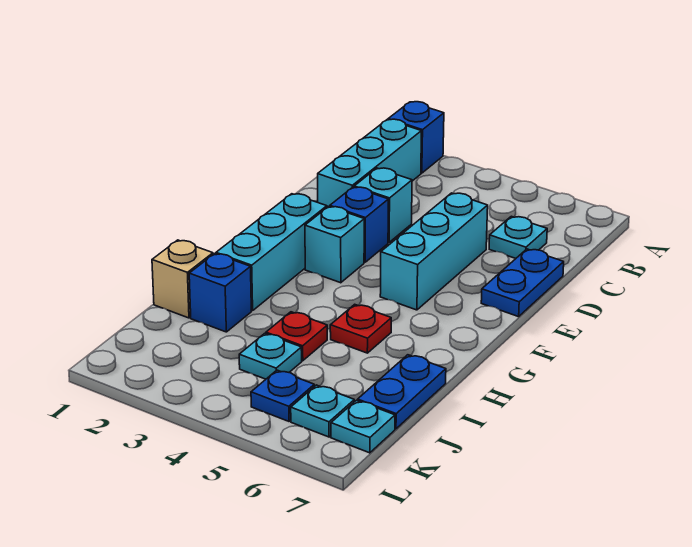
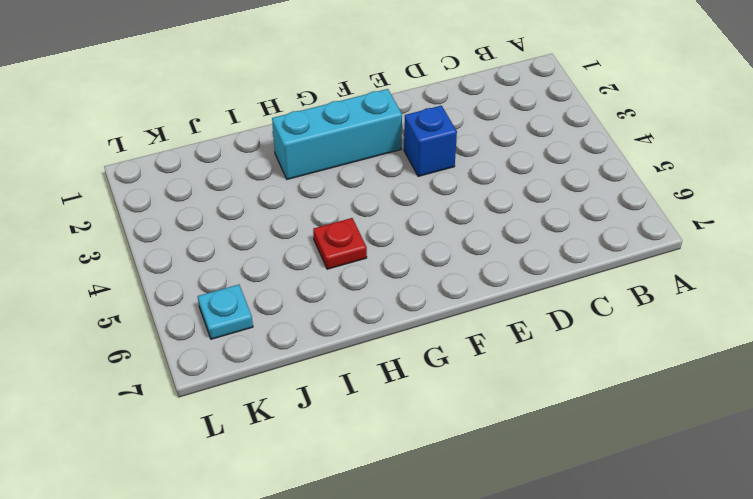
none -> blue 1x1 brick [388,102,444,173]
none -> cyan 1x3 brick [318,119,422,207]
none -> cyan 1x1 plate [489,216,547,258]

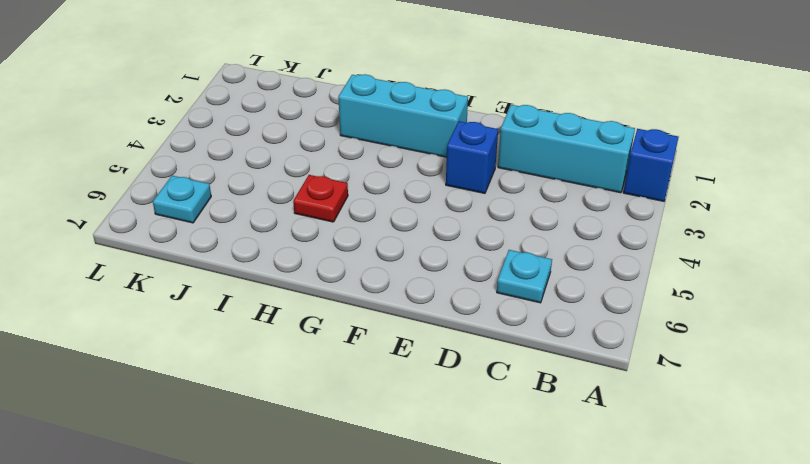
none -> cyan 1x1 brick [354,168,412,242]
none -> cyan 1x3 brick [380,193,488,310]
none -> blue 1x2 plate [481,249,564,317]

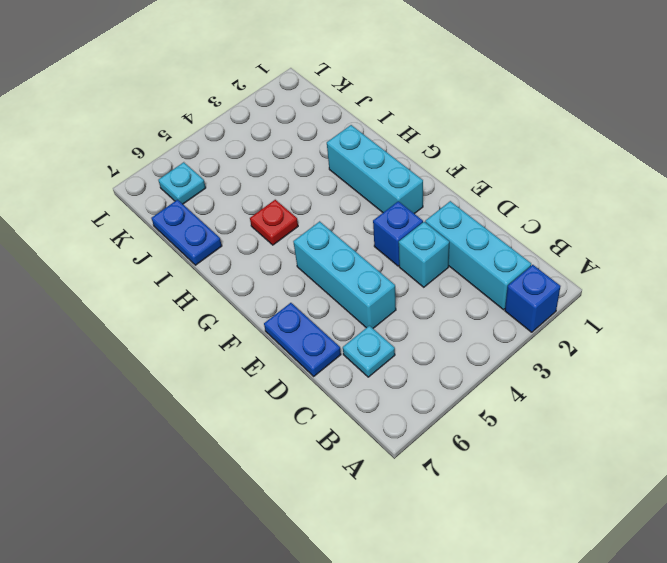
none -> cyan 1x1 brick [305,206,364,283]
none -> tan 1x1 brick [152,240,213,318]
none -> blue 1x1 brick [189,254,251,332]

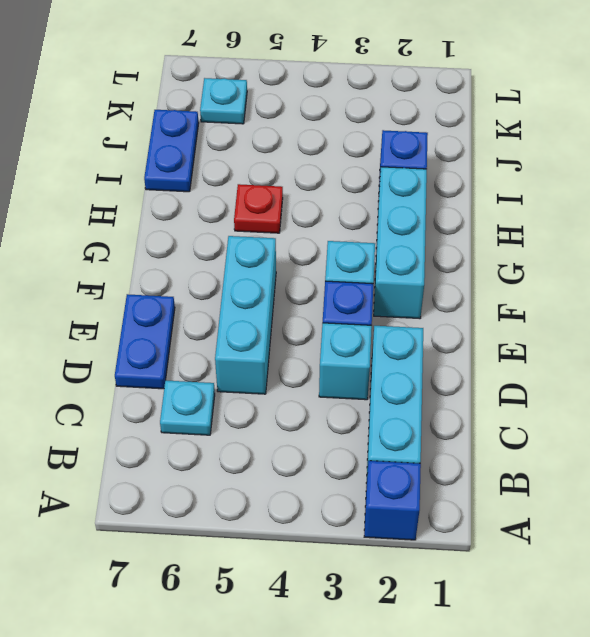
none -> tan 1x1 brick [152,240,213,318]
none -> red 1x1 plate [266,312,327,361]
none -> cyan 1x1 plate [239,333,302,379]

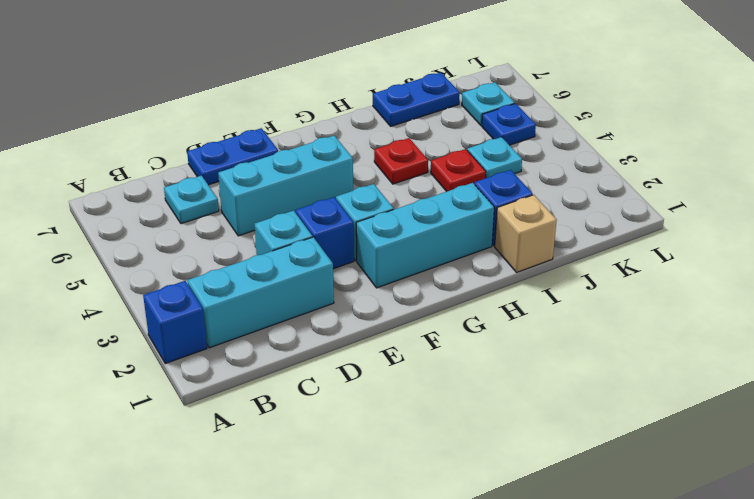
none -> cyan 1x1 plate [331,400,395,453]

